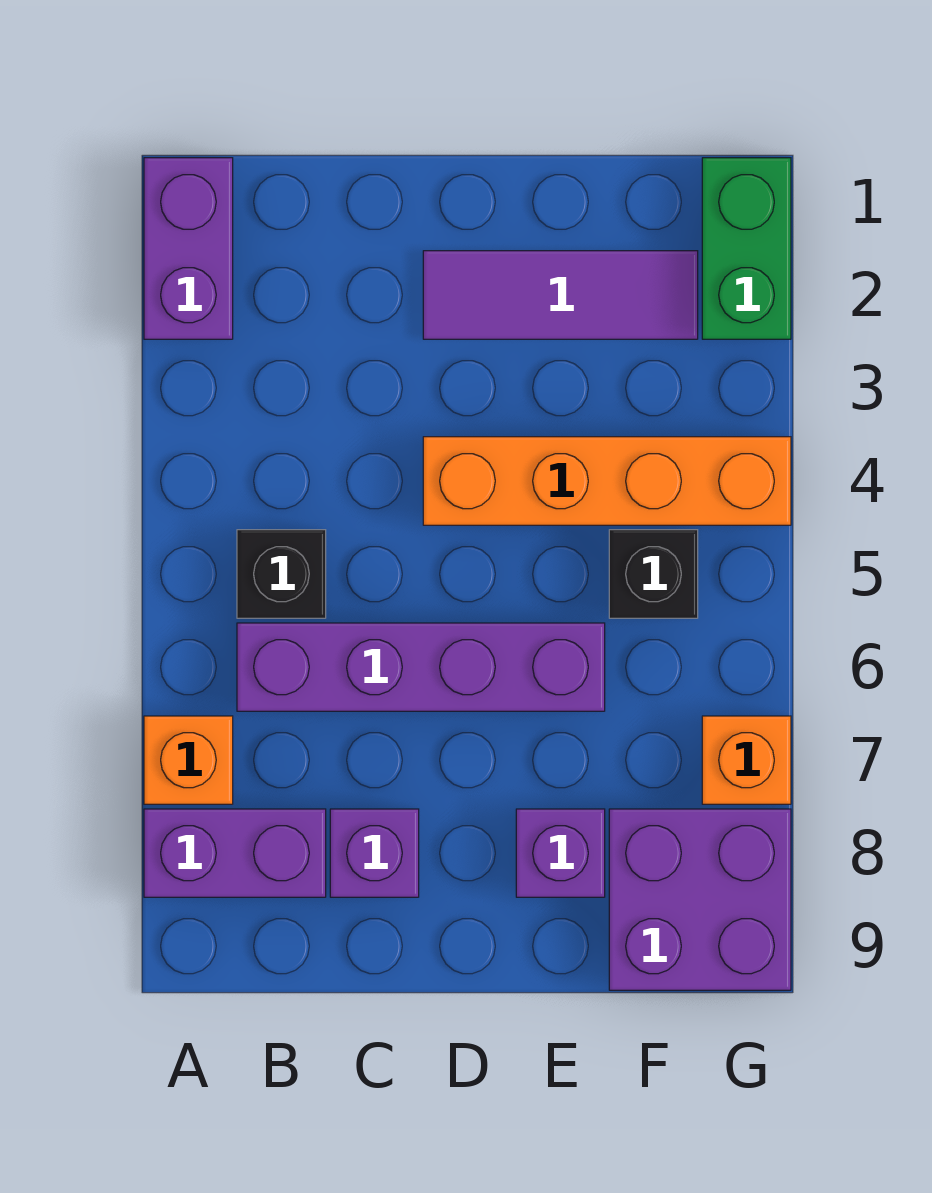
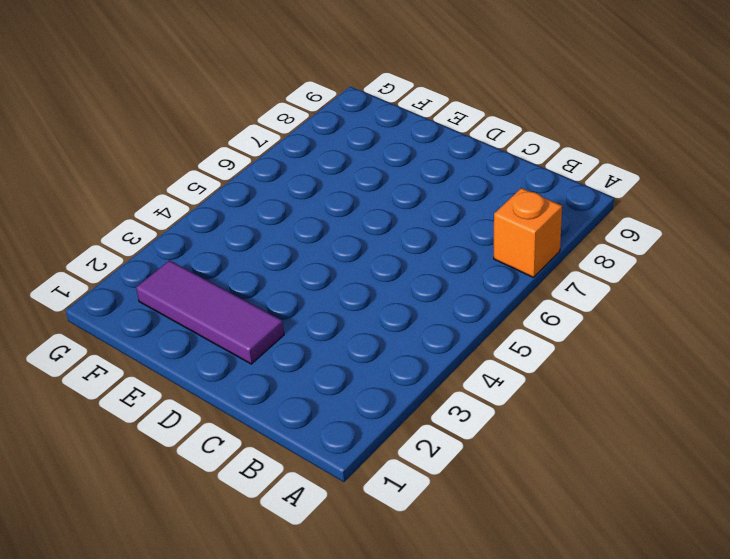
none -> purple 1x2 brick [144,158,233,339]
none -> purple 1x2 brick [144,809,326,897]
none -> black 1x1 brick [237,530,326,618]

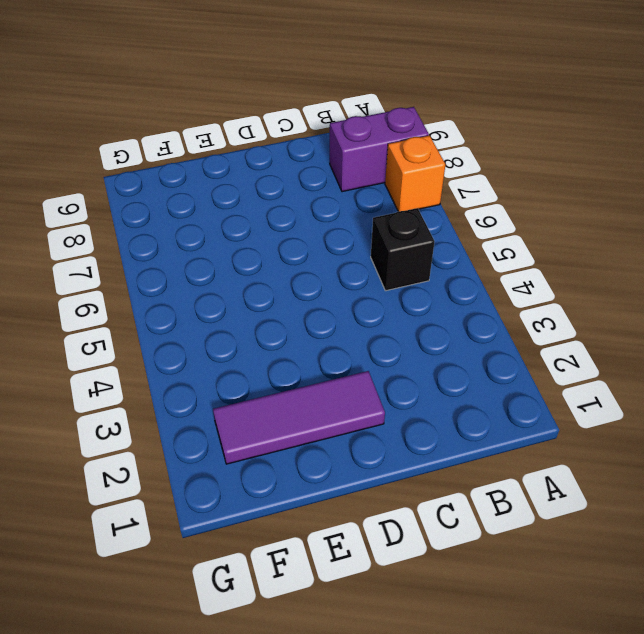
none -> purple 1x2 brick [144,158,233,339]
none -> purple 1x4 brick [237,623,605,711]
none -> purple 1x1 brick [330,809,419,897]

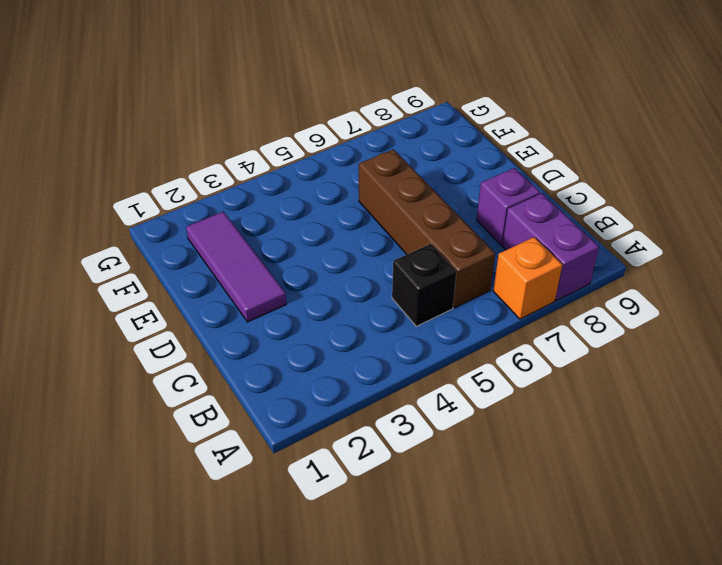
brown 1x4 brick [359,149,495,308] -> purple 1x4 brick [237,623,605,711]
none -> purple 1x2 brick [144,158,233,339]
none -> orange 1x4 brick [423,437,791,525]
none -> purple 1x1 brick [516,809,605,897]

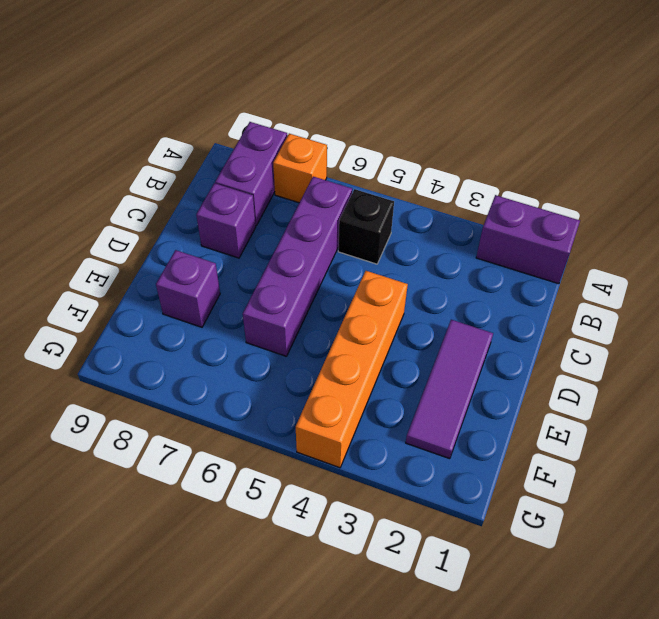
none -> black 1x1 brick [609,530,698,618]
none -> purple 2x2 brick [609,809,791,990]
none -> green 1x2 brick [702,158,791,339]

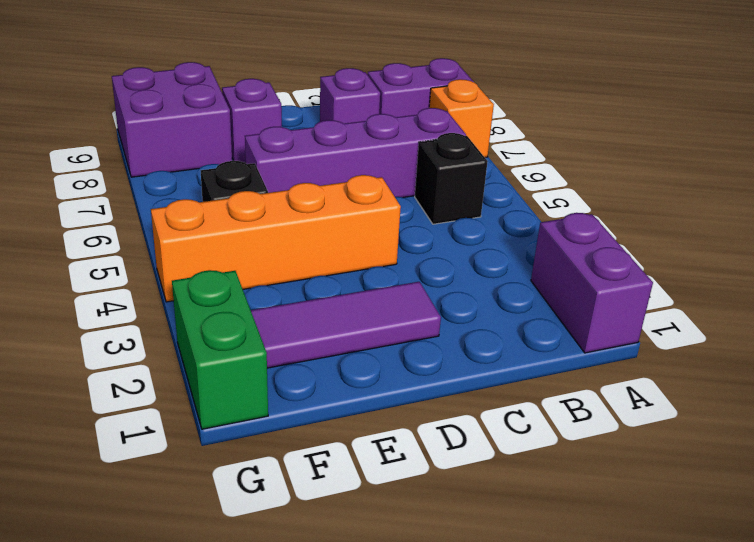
none -> orange 1x1 brick [702,716,791,804]

